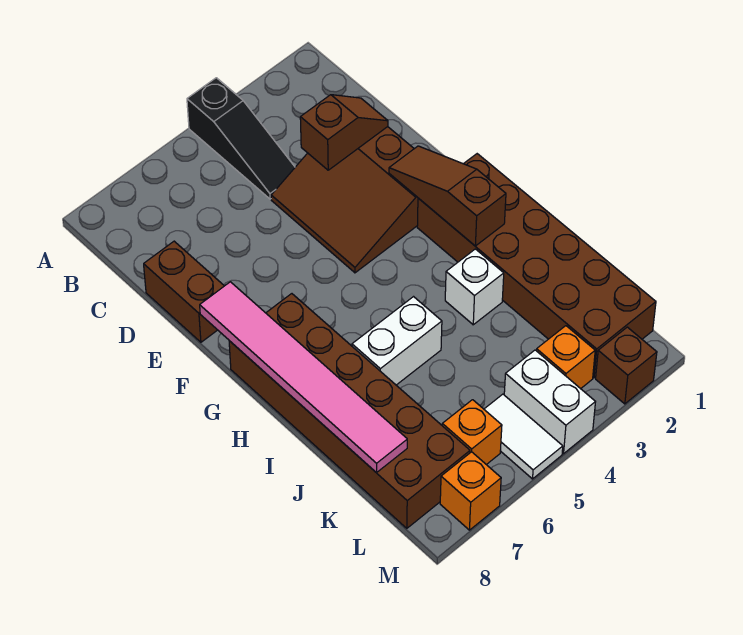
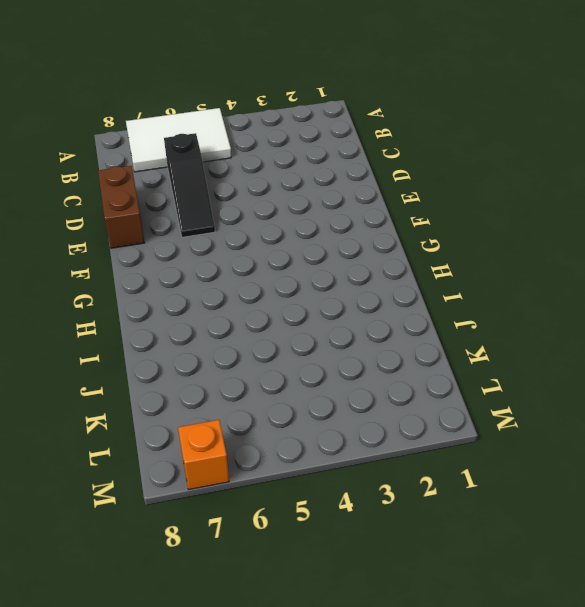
white 2x3 tile [126,108,231,172] -> none
black 1x3 slope [164,133,215,237] -> black 1x3 slope moved to [187,78,295,199]
none -> brown 3x3 slope [271,127,418,273]
none -> brown 2x6 brick [417,154,656,378]
none -> brown 2x6 brick [229,294,470,528]

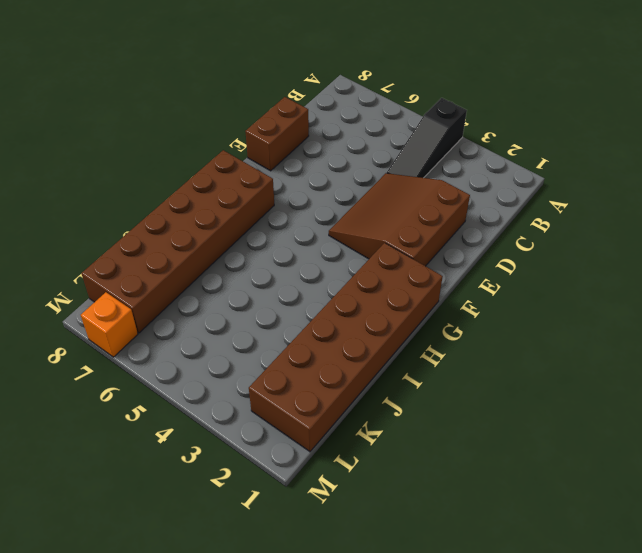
none -> white 1x1 brick [445,249,504,325]
none -> white 1x2 brick [352,297,442,385]
none -> orange 1x1 brick [536,326,595,389]

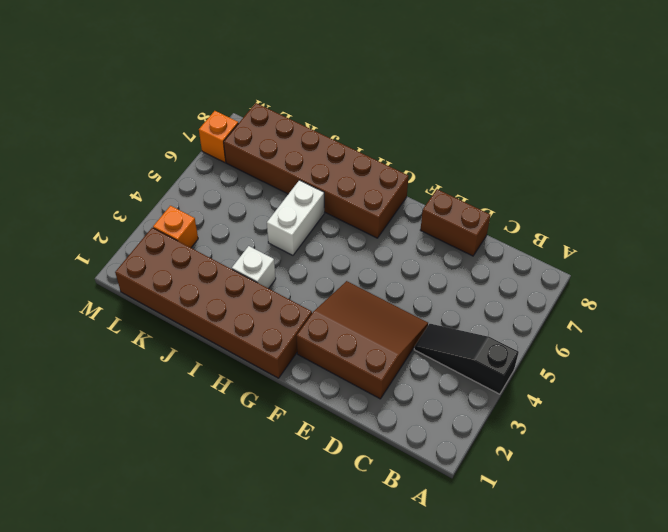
none -> white 1x2 brick [504,350,595,454]
none -> white 1x2 tile [484,394,563,479]
none -> orange 1x1 brick [442,400,502,465]

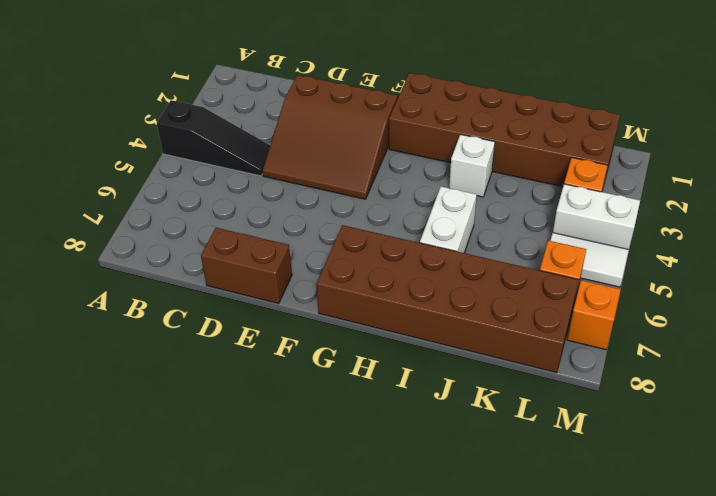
none -> brown 1x1 brick [596,327,657,404]
none -> brown 1x2 slope [300,95,388,170]
none -> brown 1x3 slope [389,146,506,246]

